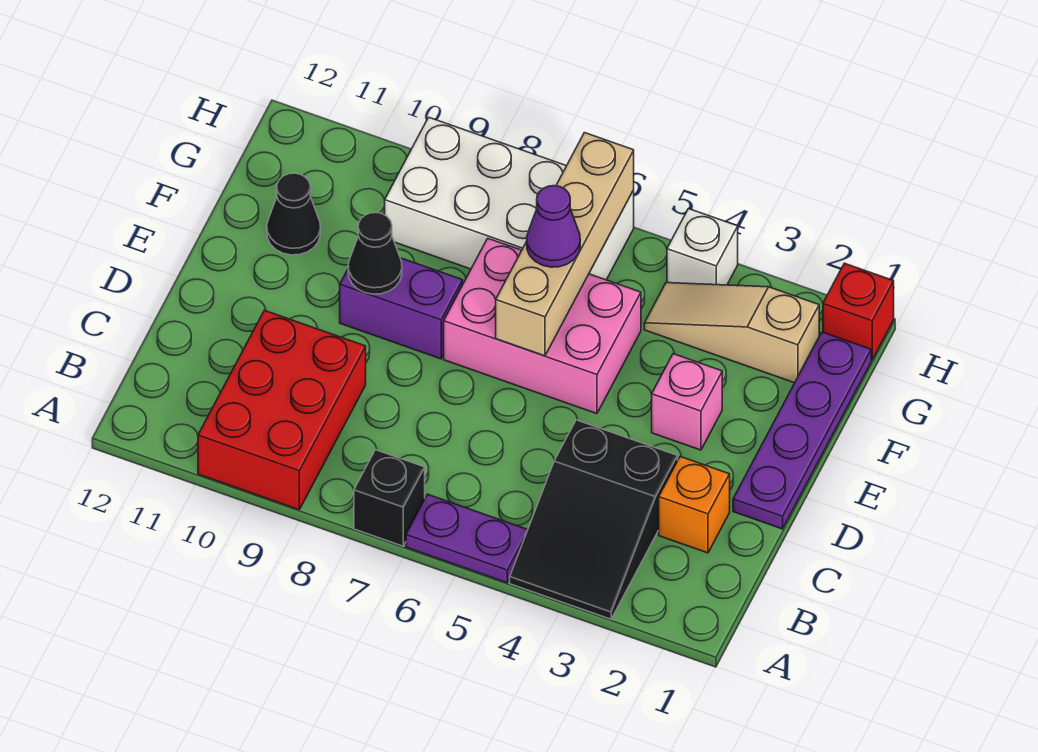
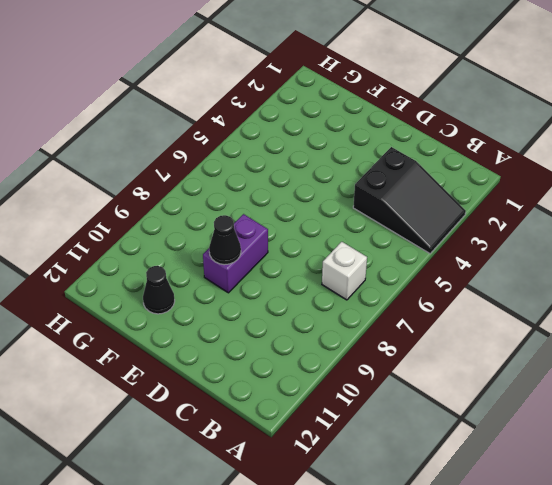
white 1x1 brick [322,242,367,300] -> white 1x1 brick moved to [667,209,738,285]
none -> purple 1x2 plate [406,494,528,583]
none -> black 1x1 brick [354,450,425,546]
none -> red 2x3 brick [198,310,366,510]

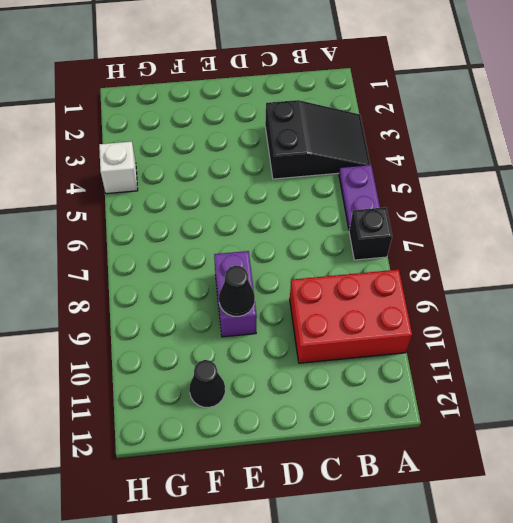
none -> orange 1x1 brick [659,457,730,553]
none -> purple 1x4 plate [733,332,871,529]
none -> pink 1x1 brick [652,354,722,450]

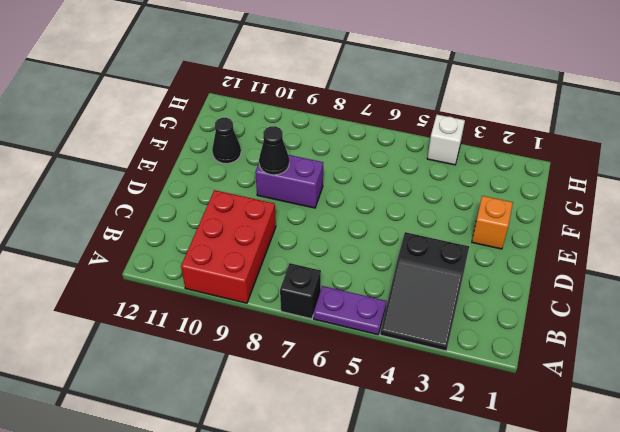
orange 1x1 brick [472,196,513,249] -> orange 1x1 brick moved to [659,457,730,553]
none -> purple 1x4 plate [733,332,871,529]
none -> pink 1x1 brick [652,354,722,450]
none -> pink 2x3 brick [444,239,641,414]

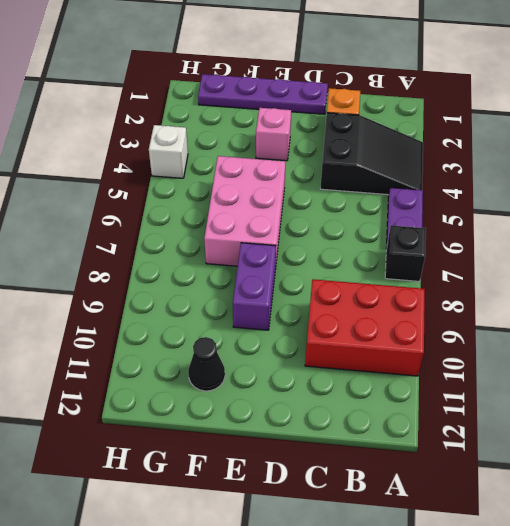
none -> tan 1x3 slope [644,283,819,383]
none -> white 2x4 brick [385,117,634,280]
none -> red 1x1 brick [823,263,894,360]

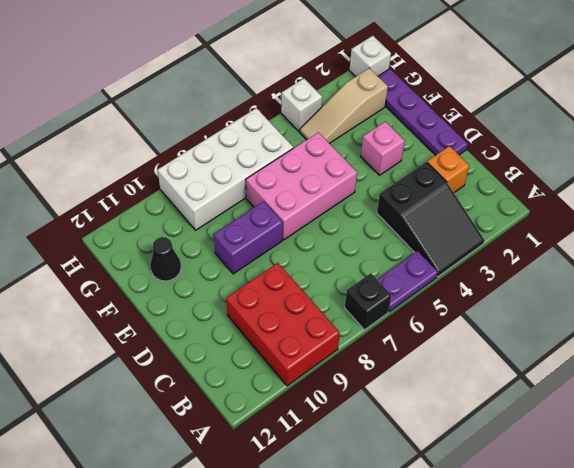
white 1x1 brick [350,36,391,77] -> red 1x1 brick [823,263,894,360]
none -> tan 1x4 brick [496,133,634,356]
none -> black 1x1 cone [348,213,402,294]
none -> purple 1x1 cone [527,186,580,267]

